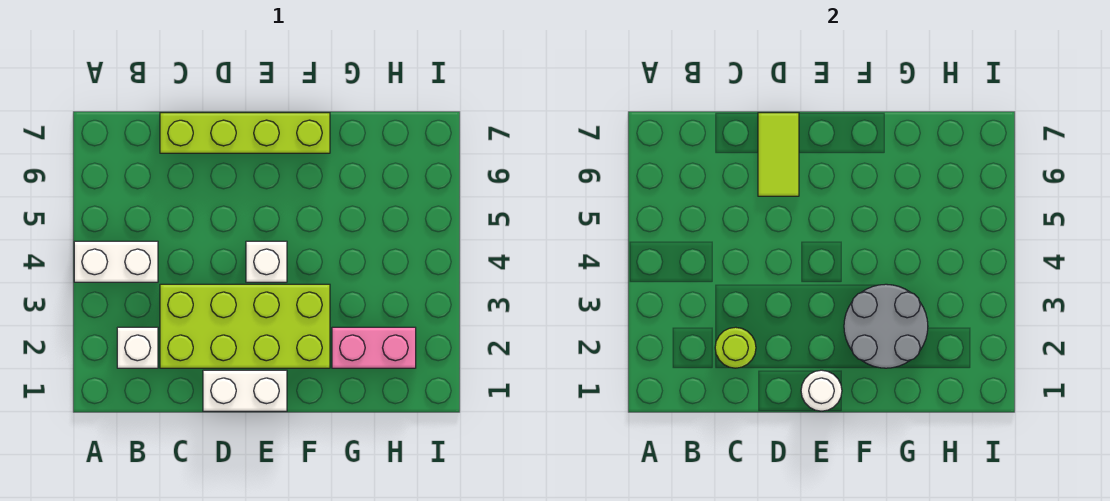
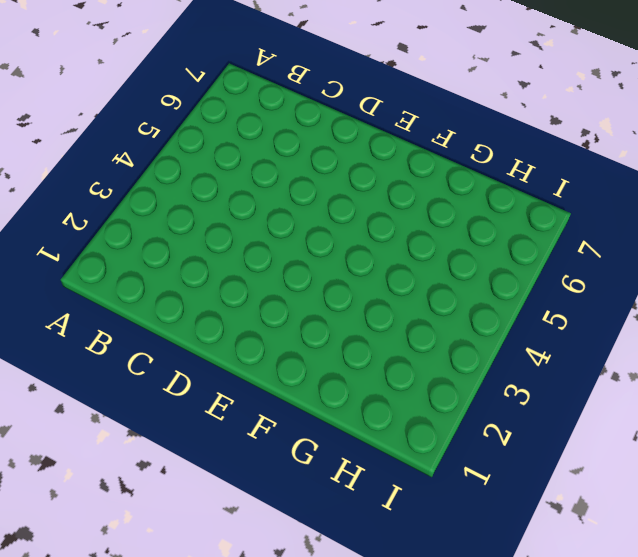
none -> white 1x2 brick [74,241,158,282]
none -> white 1x1 brick [117,327,158,368]

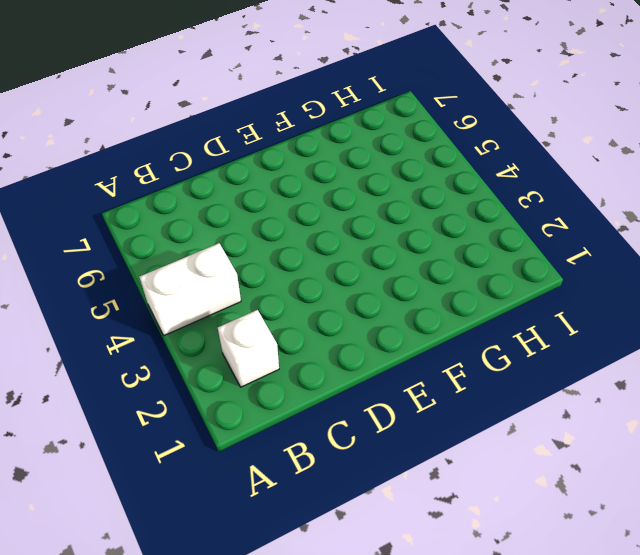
none -> lime 2x4 brick [160,284,330,368]
none -> lime 1x4 brick [160,113,330,153]

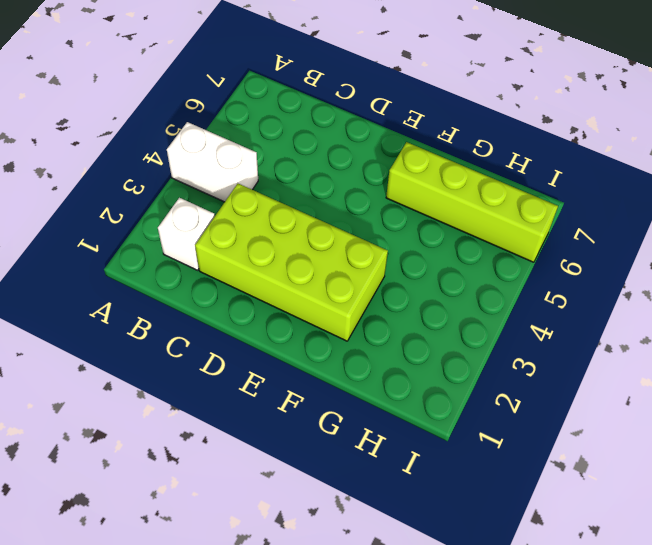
lime 1x4 brick [386,142,558,262] -> lime 1x4 brick moved to [160,113,330,153]
none -> white 1x2 brick [203,370,287,411]
none -> white 1x1 brick [246,241,287,282]

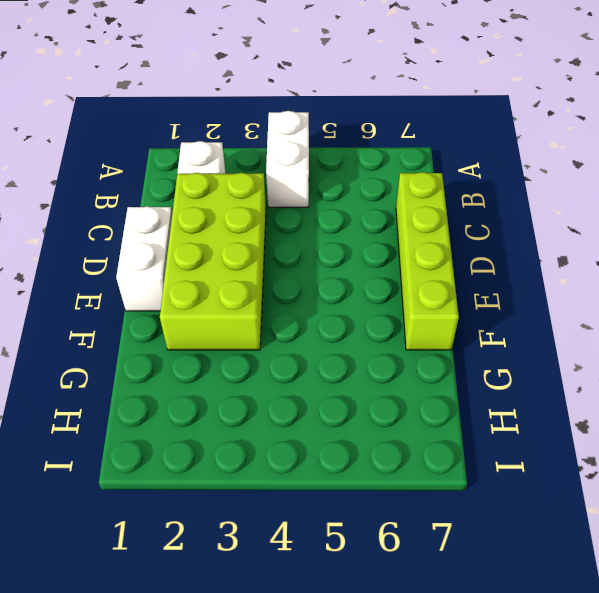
none -> white 1x1 brick [246,241,287,282]
none -> pink 1x2 brick [332,327,416,368]

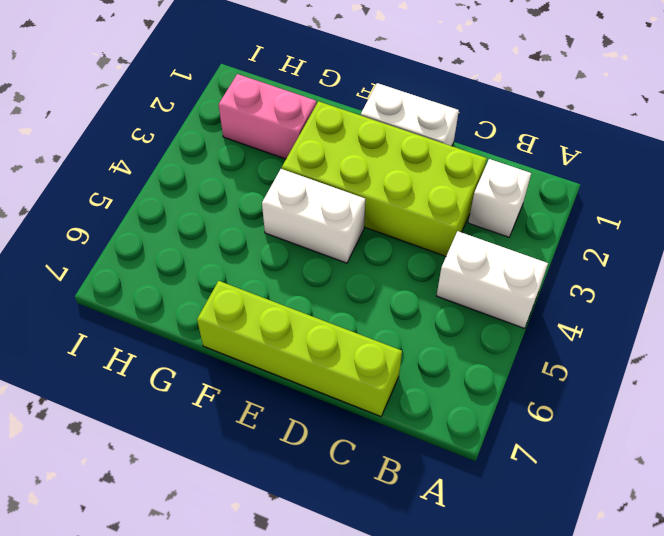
white 1x2 brick [262,169,365,263] -> white 1x1 brick [246,241,287,282]
none -> lime 1x1 round brick [715,327,756,368]
none -> lime 1x2 tile [758,113,799,196]

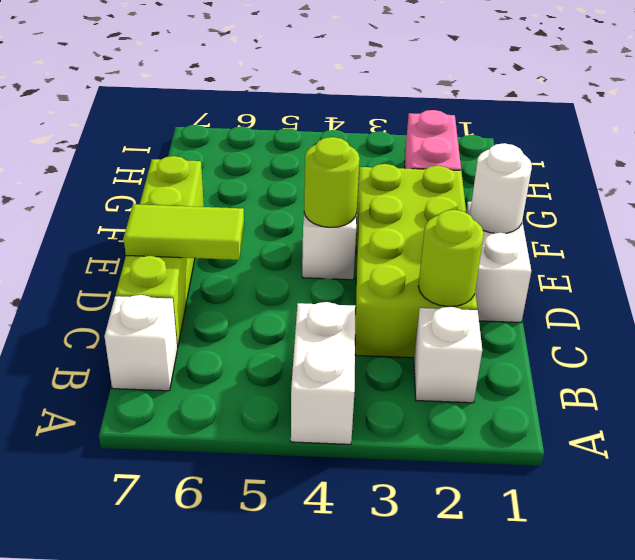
white 1x1 brick [104,295,177,391] -> none
lime 1x1 round brick [304,137,360,227] -> none
none -> grey 2x2 round brick [844,284,928,368]

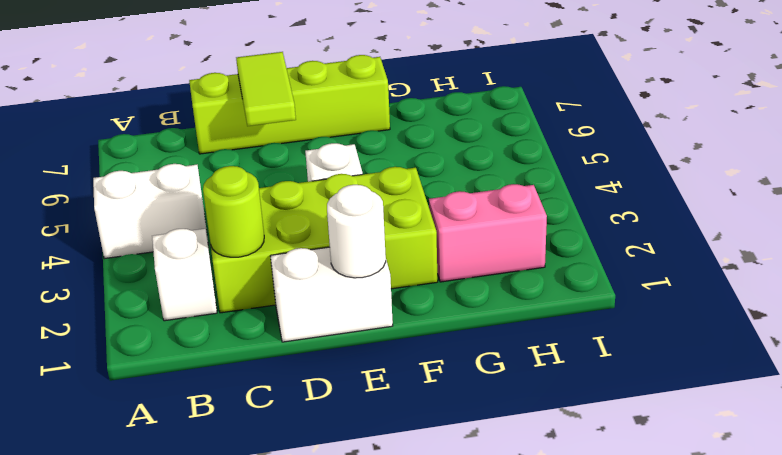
none -> grey 2x2 round brick [844,284,928,368]

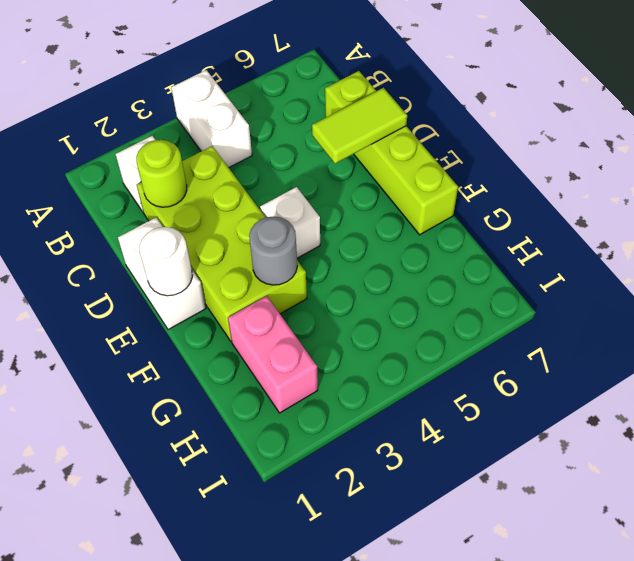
grey 1x1 round brick [249,217,297,285] -> grey 2x2 round brick [844,284,928,368]

